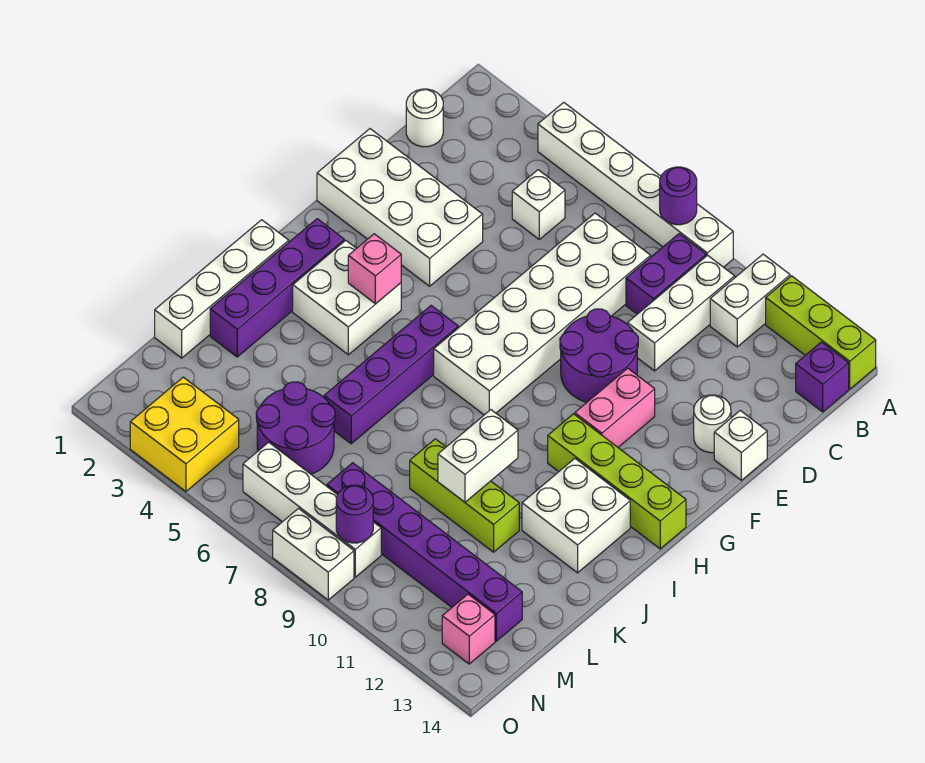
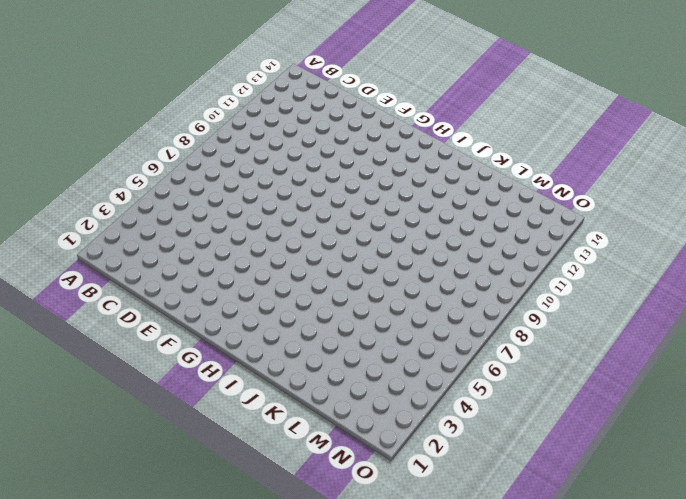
none -> white 1x6 brick [538,102,733,267]
none -> white 1x2 brick [710,254,790,347]
none -> lime 1x3 brick [766,276,876,389]
none -> purple 1x2 brick [626,234,706,314]

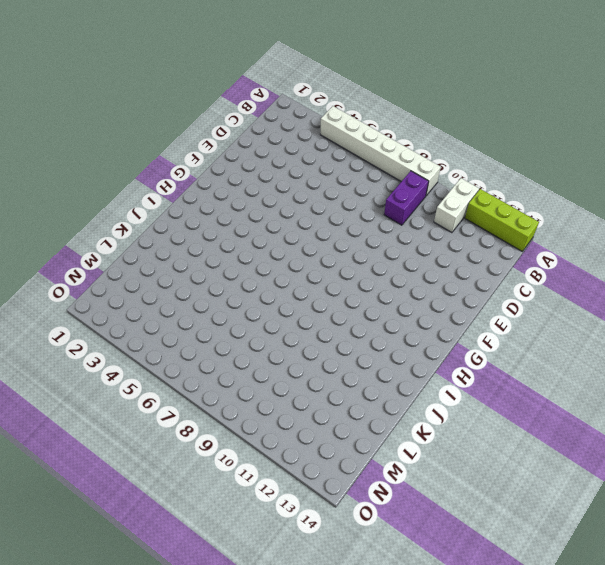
none -> white 1x3 brick [628,255,735,371]
none -> purple 1x1 brick [796,342,849,412]
none -> white 1x1 round brick [406,89,443,147]
none -> white 1x1 brick [512,170,565,239]

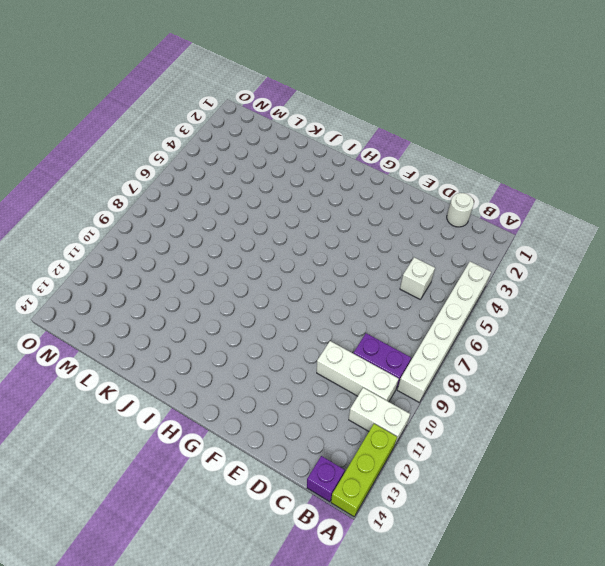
none -> white 2x6 brick [434,213,651,415]
none -> white 2x4 brick [317,129,483,286]
none -> purple 2x2 round brick [560,309,638,402]
none -> white 1x1 round brick [694,395,731,453]

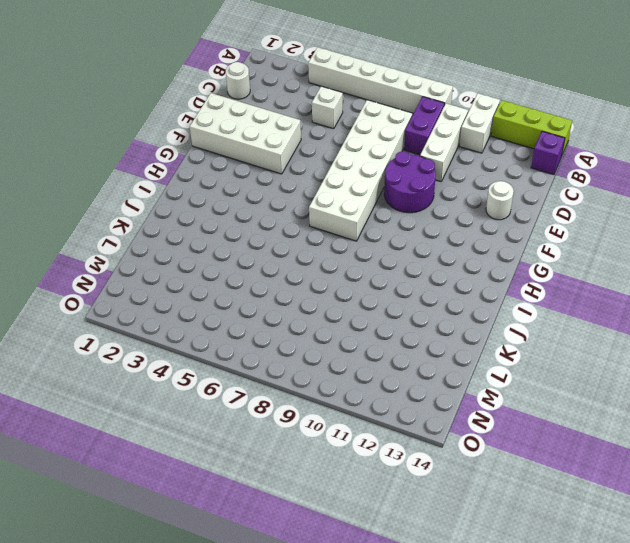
none -> white 1x1 brick [714,411,767,480]
none -> pink 1x2 brick [575,368,655,447]
none -> purple 1x4 brick [210,219,344,357]
none -> white 2x2 brick [293,240,401,355]

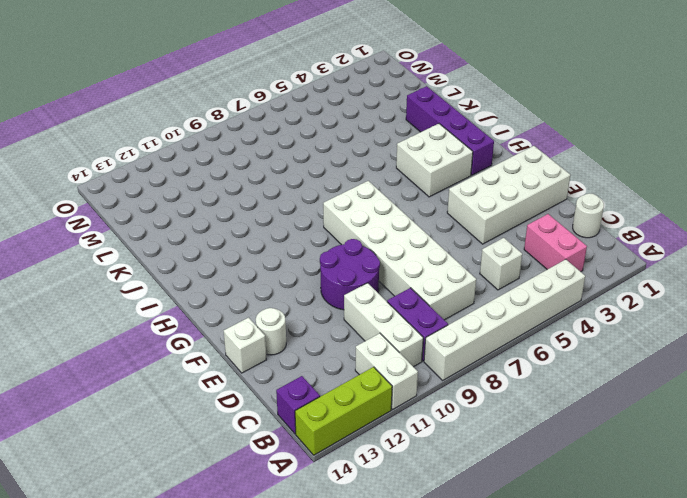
pink 1x2 brick [524,214,587,272] -> pink 1x2 brick moved to [575,368,655,447]
none -> purple 1x4 brick [324,306,458,444]
none -> lime 1x4 brick [548,414,686,549]
none -> white 1x4 brick [155,220,289,358]
none -> white 2x2 brick [522,459,630,573]

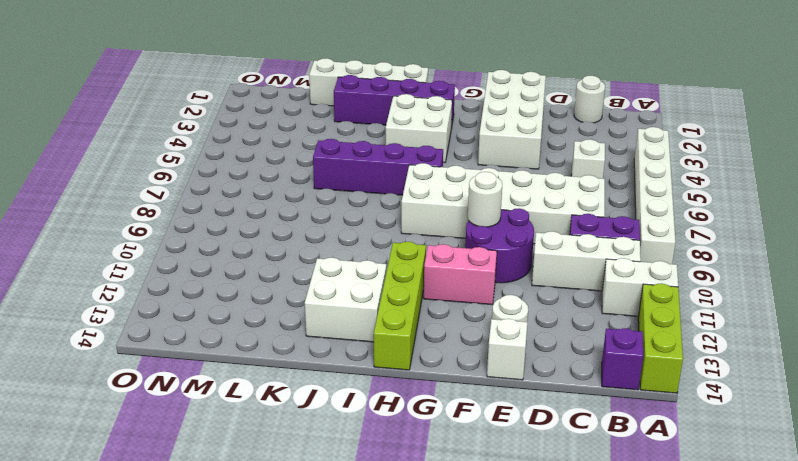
white 1x1 round brick [468,172,502,227] -> none
none -> lime 1x3 brick [410,439,519,552]
none -> purple 2x2 round brick [256,382,335,474]
none -> purple 1x6 brick [327,463,522,641]
none -> yellow 2x2 brick [130,377,239,492]

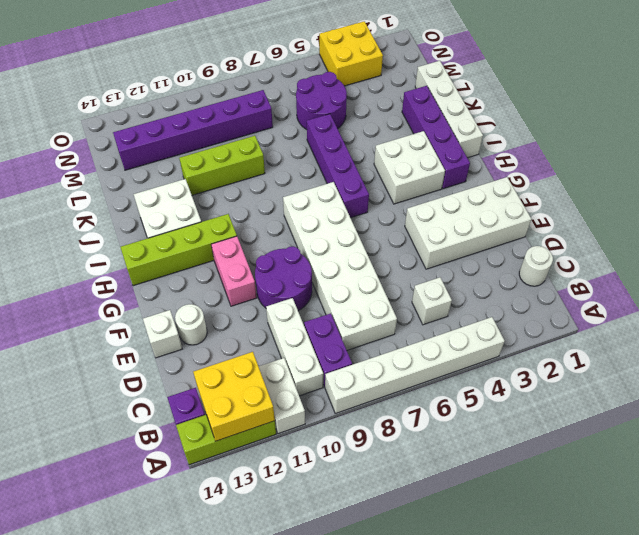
yellow 2x2 brick [193,352,275,441] -> none
none -> white 1x4 brick [243,442,381,577]
none -> pink 1x1 brick [442,594,495,664]
none -> white 1x2 brick [273,509,354,600]
none -> purple 1x1 round brick [660,167,697,225]

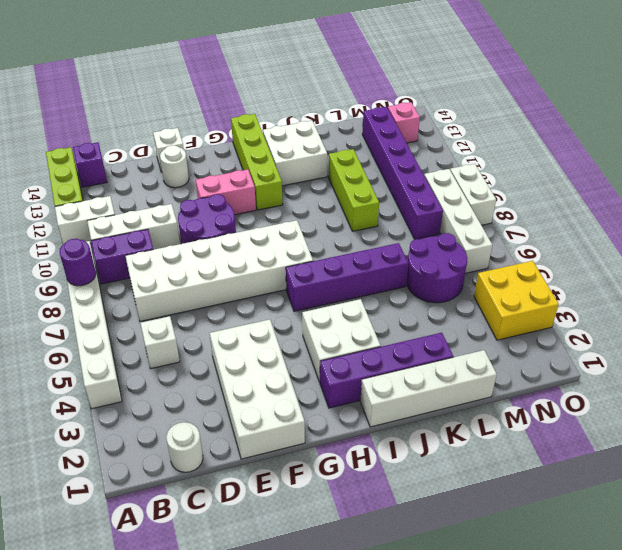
none -> pink 1x1 brick [348,234,401,304]
none -> white 1x2 brick [438,410,518,502]
none -> purple 1x1 round brick [336,485,373,543]

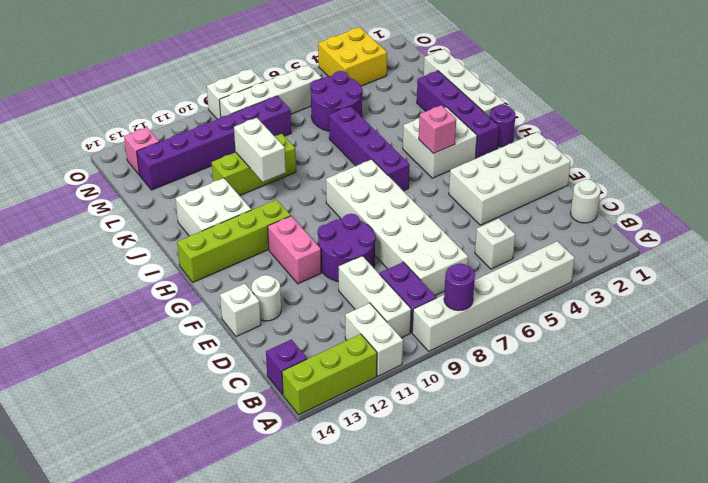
purple 1x1 round brick [490,105,516,147] -> purple 1x1 round brick moved to [336,485,373,543]

